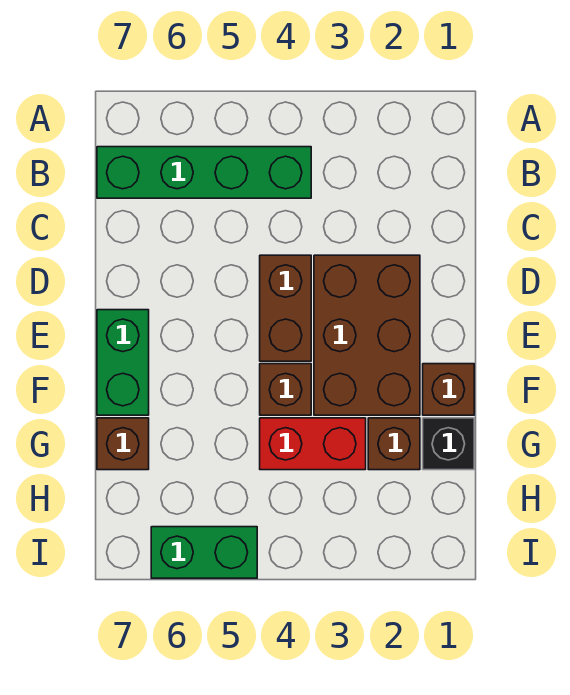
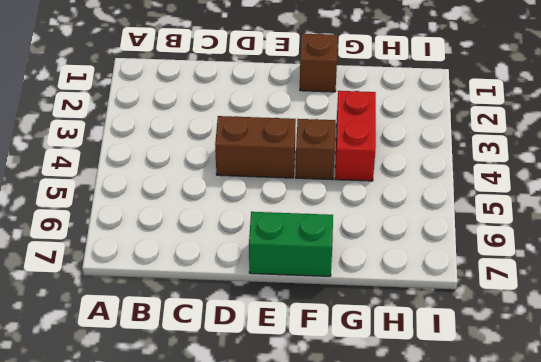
none -> green 1x4 brick [97,147,311,198]
none -> brown 2x3 brick [314,255,420,415]

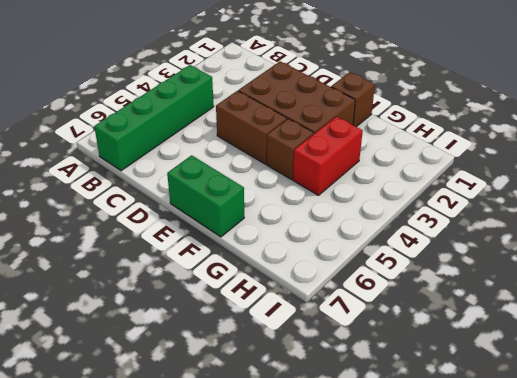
none -> black 1x1 brick [423,418,474,470]
none -> brown 1x1 brick [368,418,420,470]

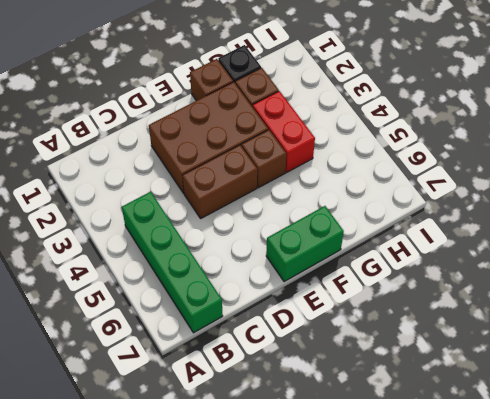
none -> brown 1x1 brick [97,418,149,470]
none -> green 1x2 brick [151,527,257,578]

